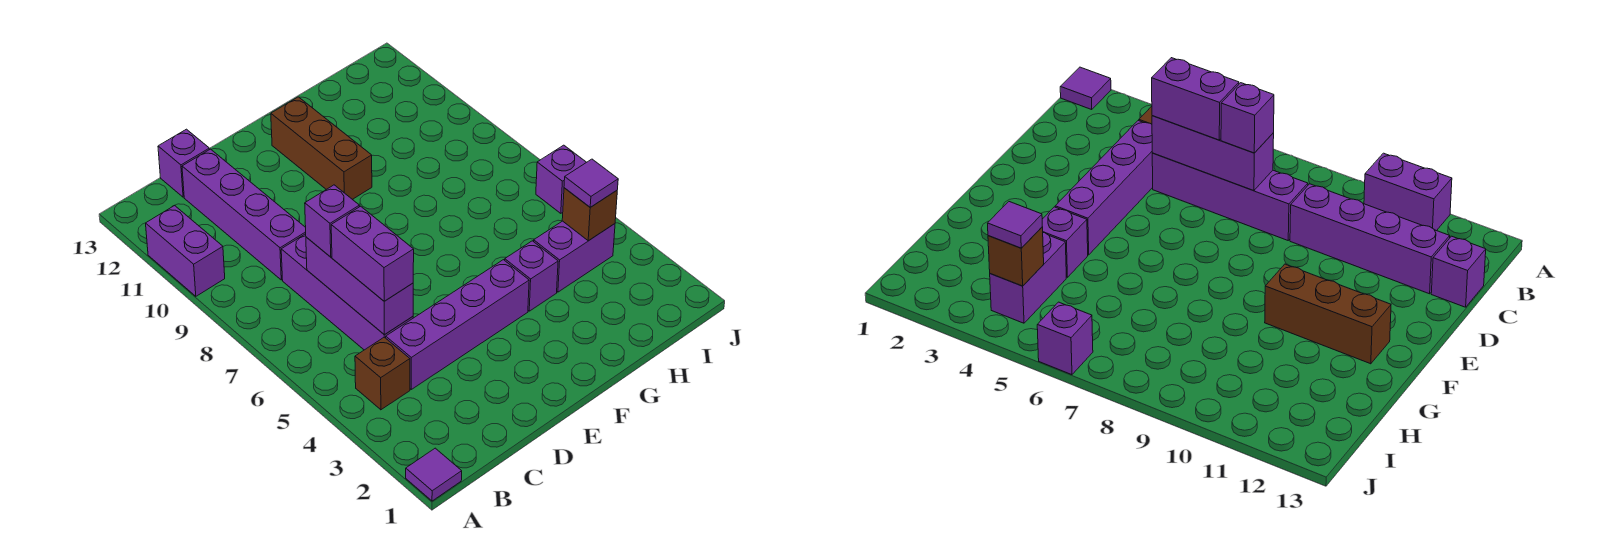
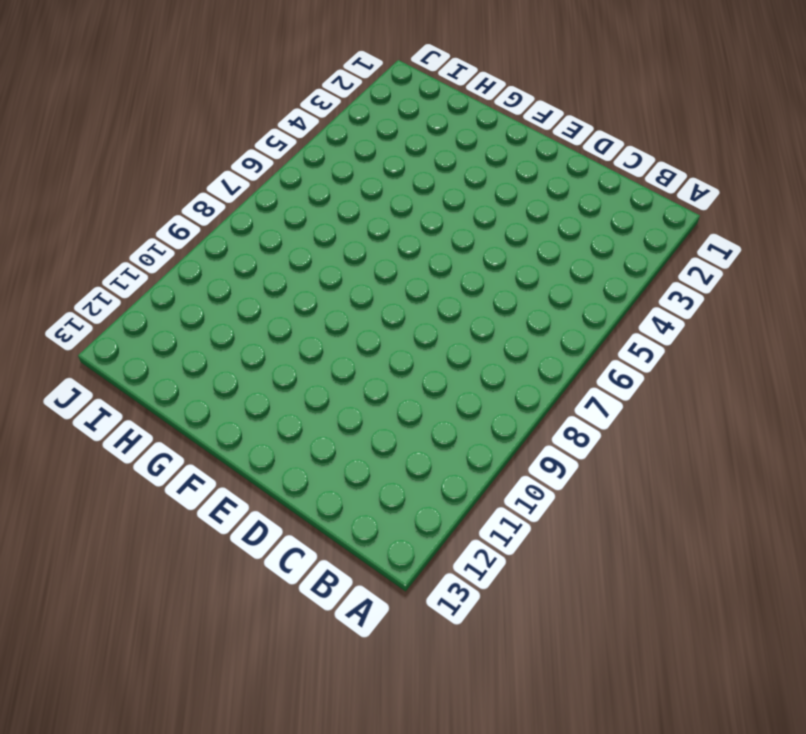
none -> purple 1x1 tile [406,448,462,501]
none -> purple 1x2 brick [146,206,225,296]
none -> brown 1x1 brick [355,337,410,410]

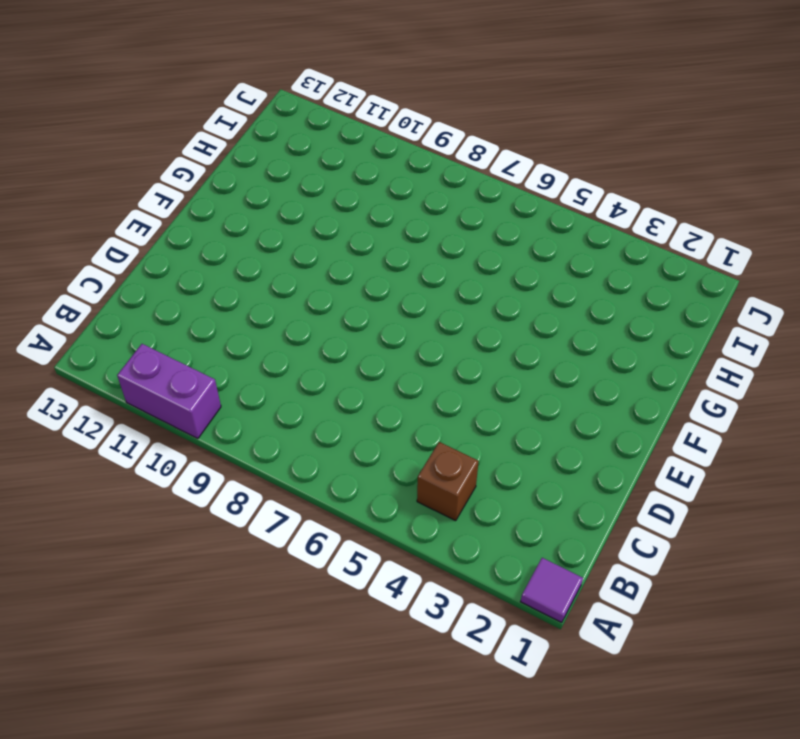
none -> purple 1x4 brick [386,260,529,389]
none -> purple 1x4 brick [281,234,413,350]
none -> purple 1x4 brick [182,149,306,280]

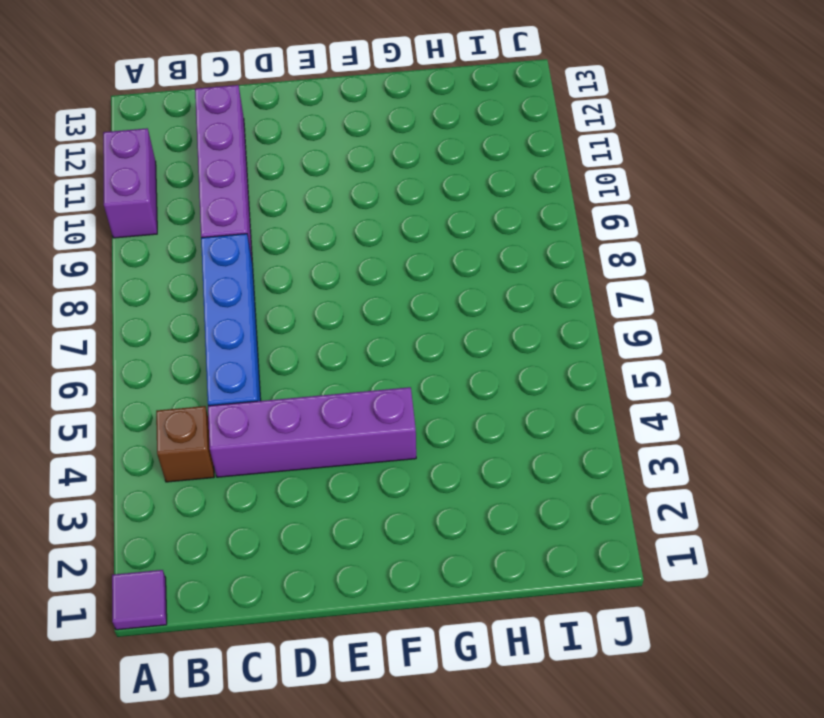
blue 1x4 brick [201,234,261,406] -> purple 1x4 brick [281,234,413,350]
none -> purple 1x1 brick [158,129,209,197]
none -> brown 1x3 brick [271,97,372,199]
none -> purple 1x1 brick [505,241,558,311]

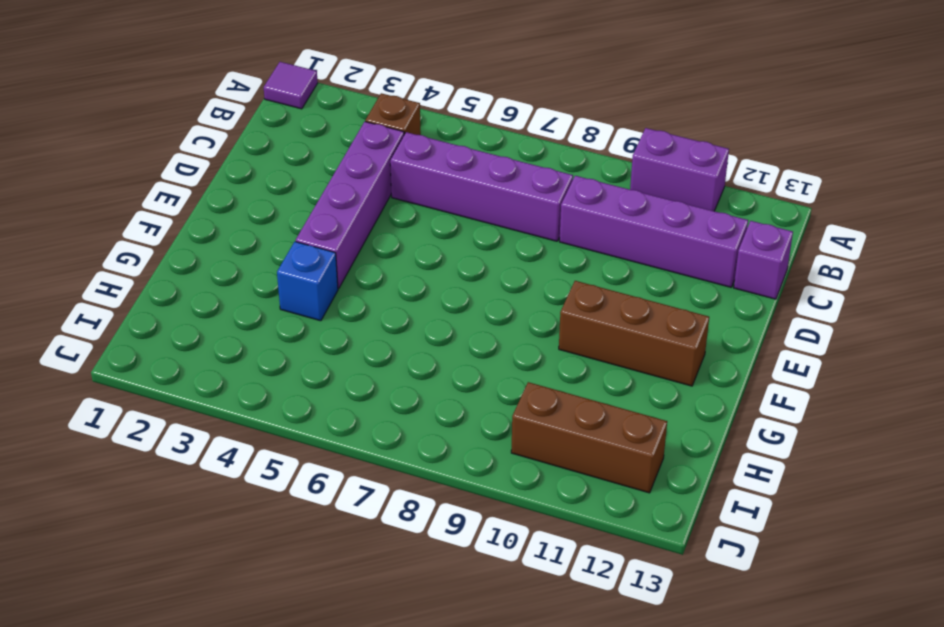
blue 1x1 brick [277,242,338,321] -> purple 1x1 brick [505,241,558,311]
brown 1x3 brick [511,382,667,493] -> none
none -> purple 1x2 brick [534,221,615,292]
none -> purple 1x1 brick [536,145,586,213]
none -> purple 1x3 brick [306,237,413,335]

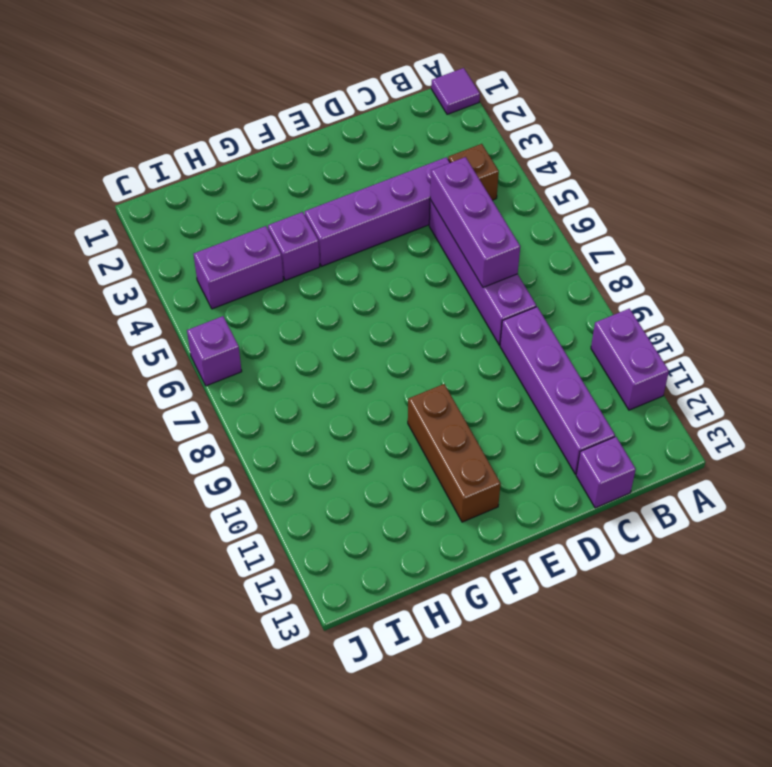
none -> brown 1x1 brick [562,188,617,241]
none -> purple 1x2 brick [331,206,414,301]
none -> purple 1x1 brick [305,185,359,257]

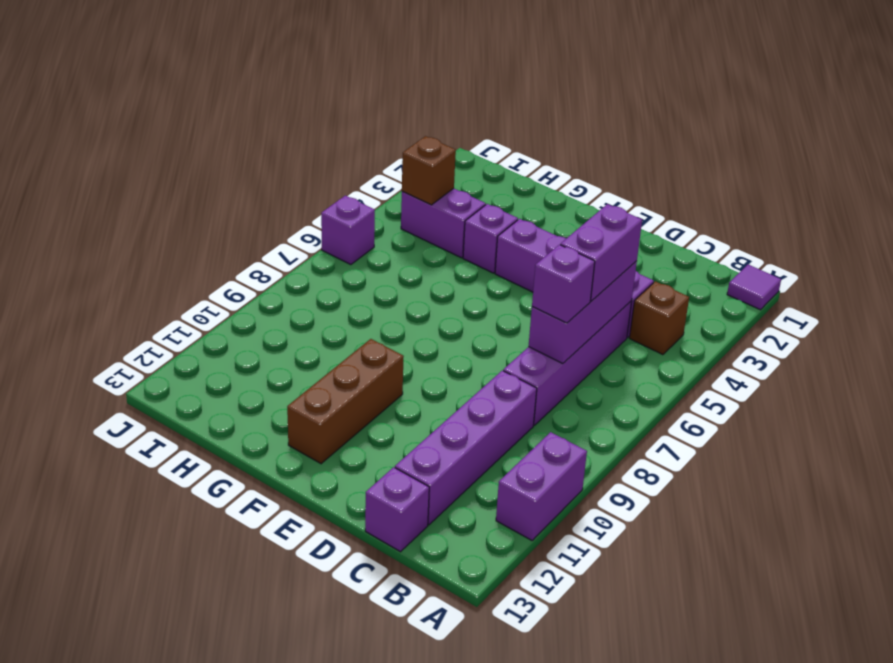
none -> purple 1x1 tile [564,159,618,207]

